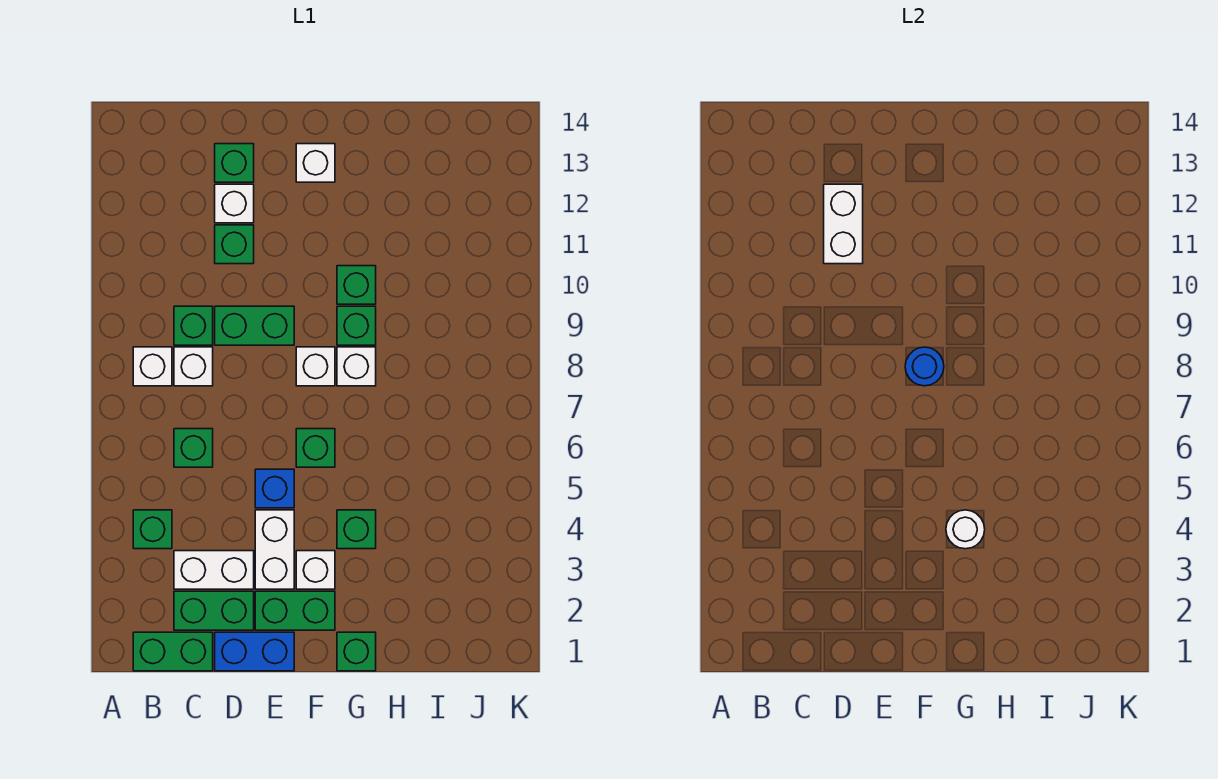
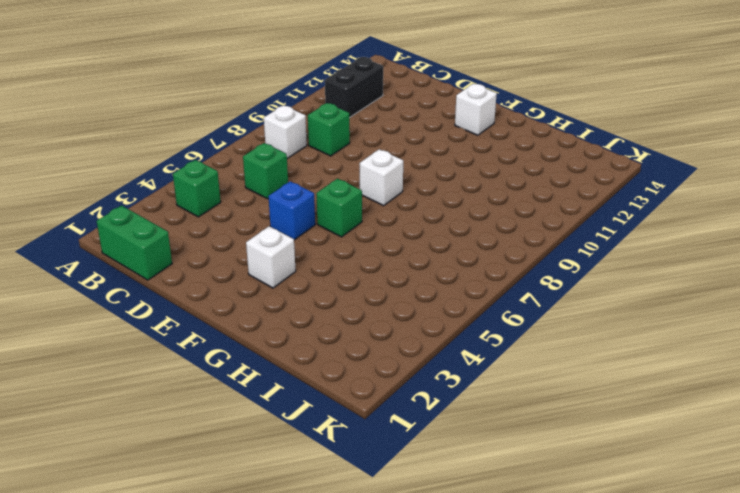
black 1x2 brick [325,57,383,118] -> none
none -> green 1x2 brick [174,591,254,630]
none -> white 1x2 brick [174,551,254,589]
none -> white 1x1 brick [174,347,213,386]

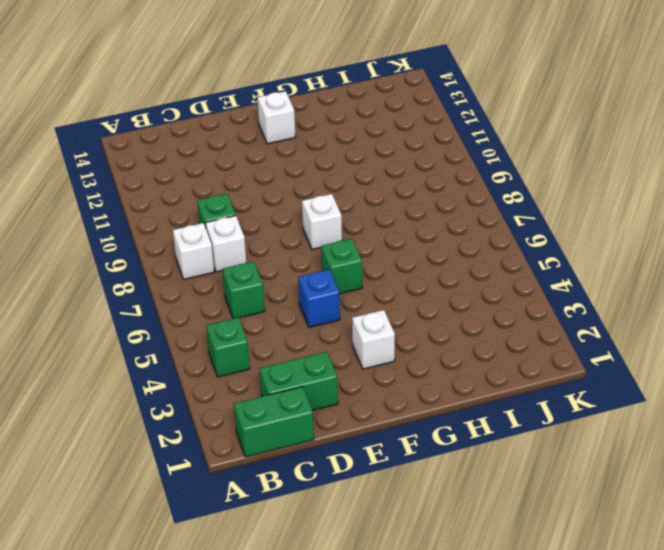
none -> white 1x2 brick [174,551,254,589]
none -> blue 1x2 brick [215,632,294,671]
none -> green 1x2 brick [215,306,294,345]

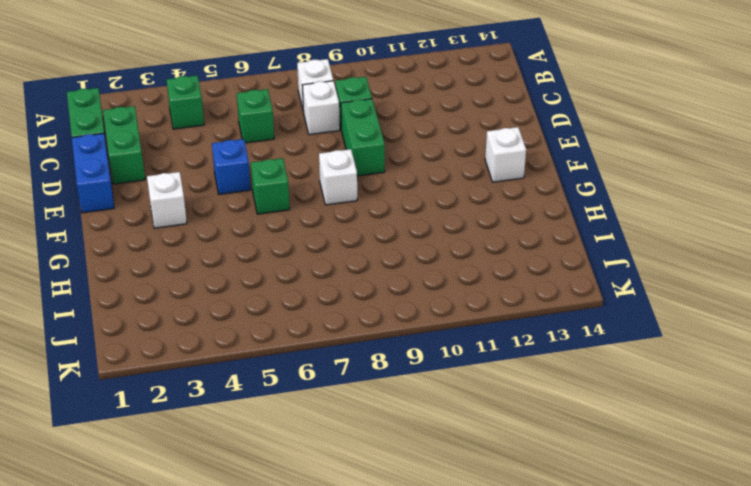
none -> white 1x2 brick [174,551,254,589]
none -> green 1x1 brick [215,225,254,264]
none -> white 1x1 brick [215,184,254,223]

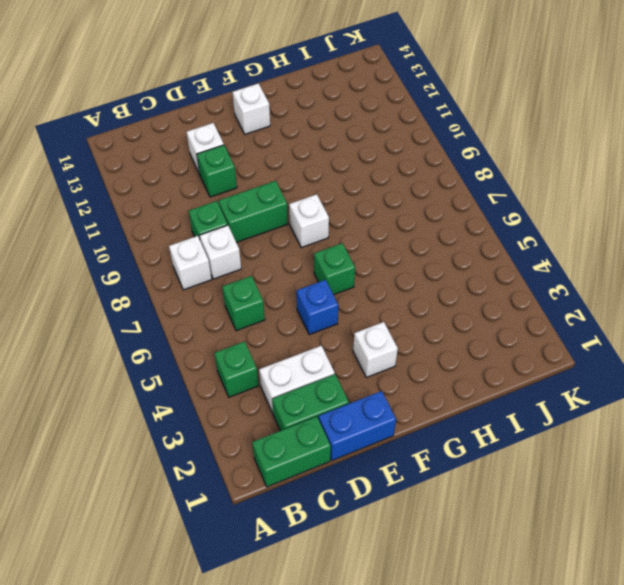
none -> green 1x1 brick [215,144,254,182]
none -> green 1x2 brick [255,591,335,630]
none -> white 1x2 brick [255,510,294,589]

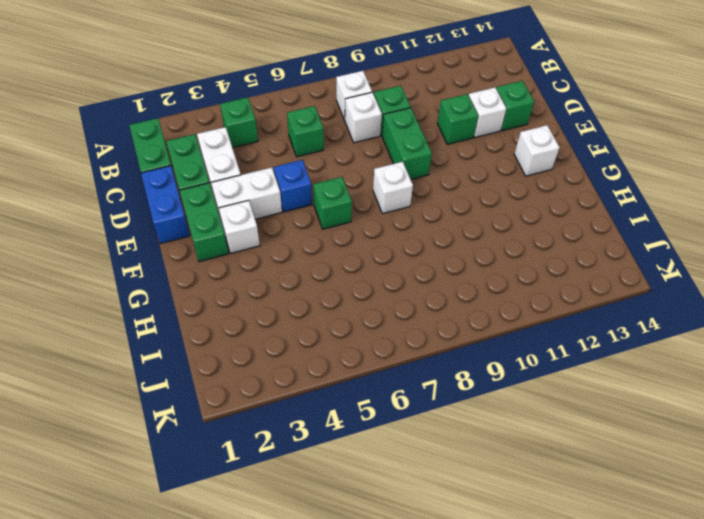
none -> green 1x1 brick [337,632,376,671]
none -> green 1x1 brick [337,510,376,549]
none -> white 1x1 brick [337,347,376,386]

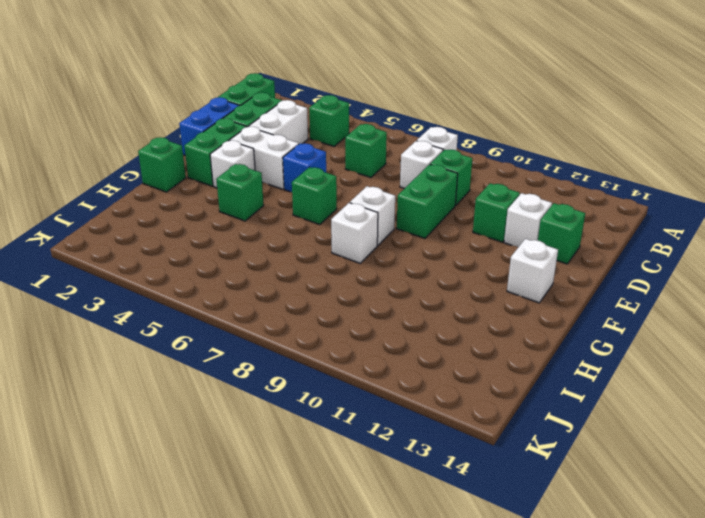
none -> green 1x1 brick [337,306,376,345]
none -> green 1x1 brick [337,266,376,304]
none -> white 1x2 brick [824,184,863,264]

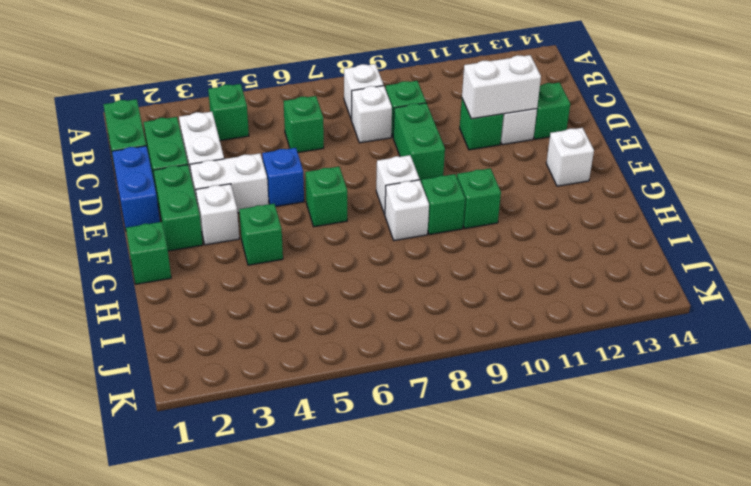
none -> blue 1x1 round brick [905,347,944,386]
none -> white 1x1 round brick [946,510,985,549]

